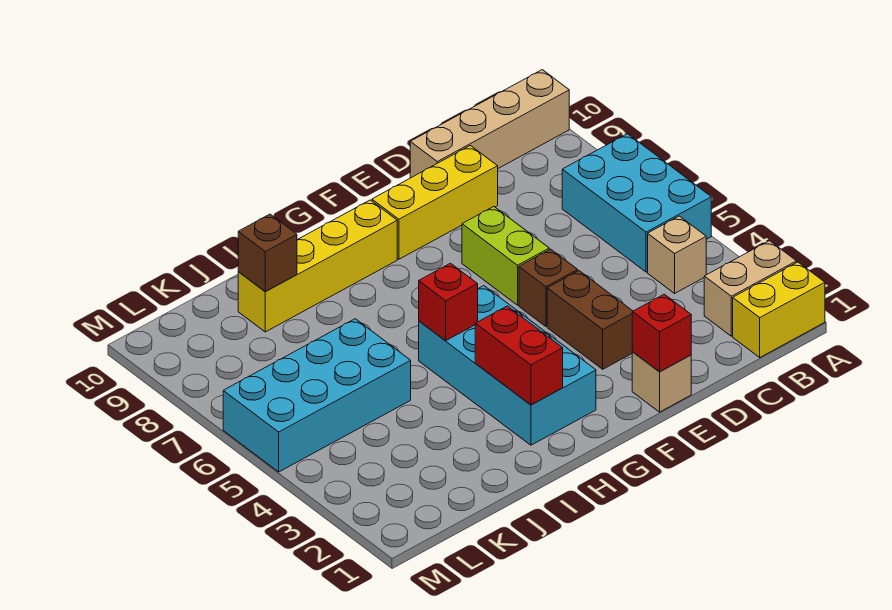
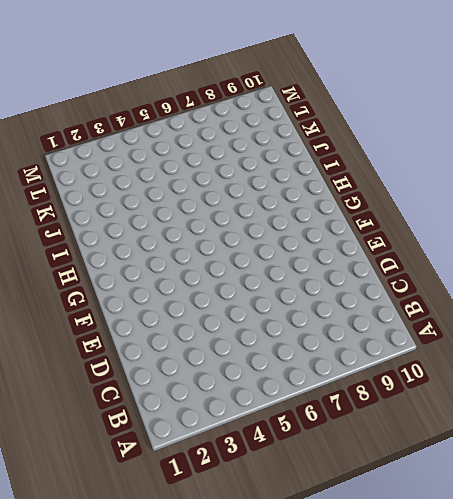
none -> yellow 1x2 brick [733,262,825,357]
none -> tan 1x2 brick [704,241,797,336]
none -> cyan 2x3 brick [562,134,711,272]

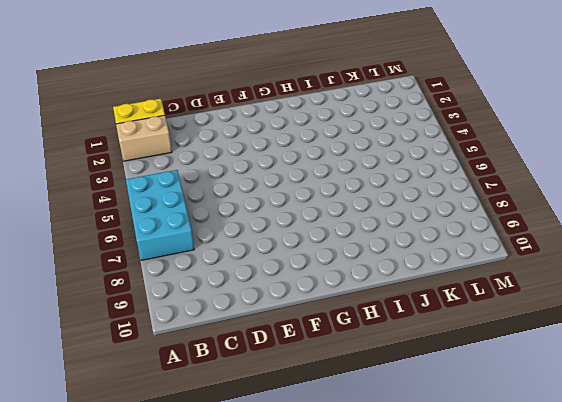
none -> tan 1x4 brick [410,70,569,178]
none -> tan 1x1 brick [648,216,706,293]
none -> yellow 1x3 brick [372,146,498,259]

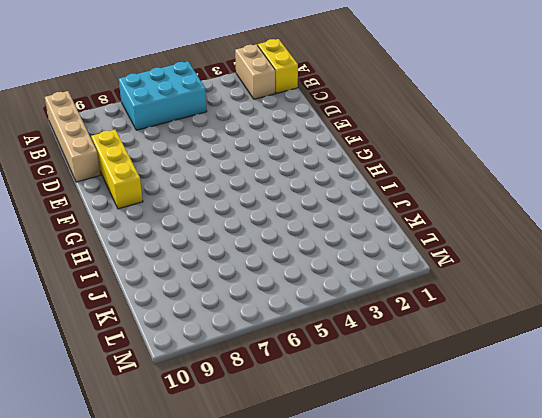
none -> tan 1x1 brick [648,216,706,293]
none -> tan 1x1 brick [632,352,691,412]
none -> brown 1x2 brick [547,271,633,369]

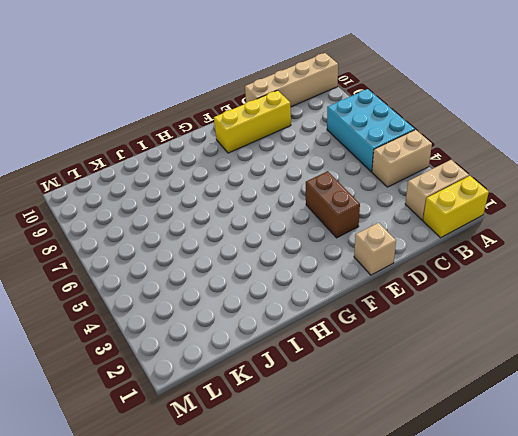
tan 1x2 brick [372,130,432,187] -> tan 1x1 brick [648,216,706,293]
none -> brown 1x1 brick [519,249,578,326]
none -> lime 1x2 brick [462,207,549,305]
none -> cyan 2x4 brick [419,286,596,445]

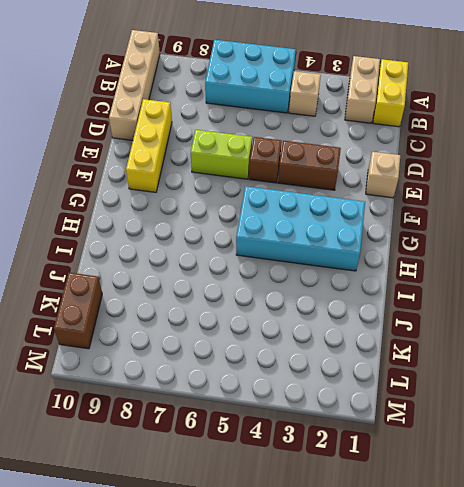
brown 1x2 brick [54,273,102,349] -> none
none -> yellow 1x4 brick [238,200,397,332]
none -> cyan 2x4 brick [223,319,411,472]
none -> red 1x1 brick [632,294,691,372]

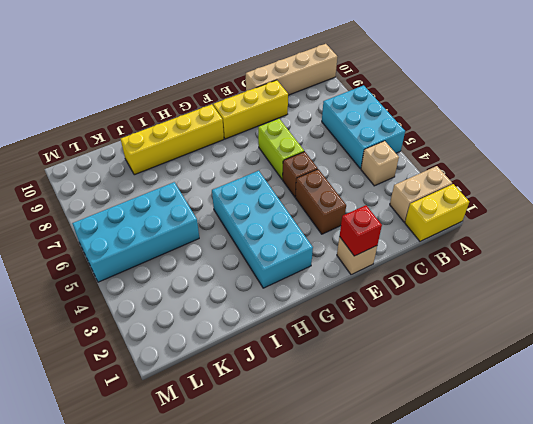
none -> red 1x2 brick [475,306,563,405]
none -> red 1x1 brick [419,263,478,340]
none -> brown 1x1 brick [238,214,297,292]

